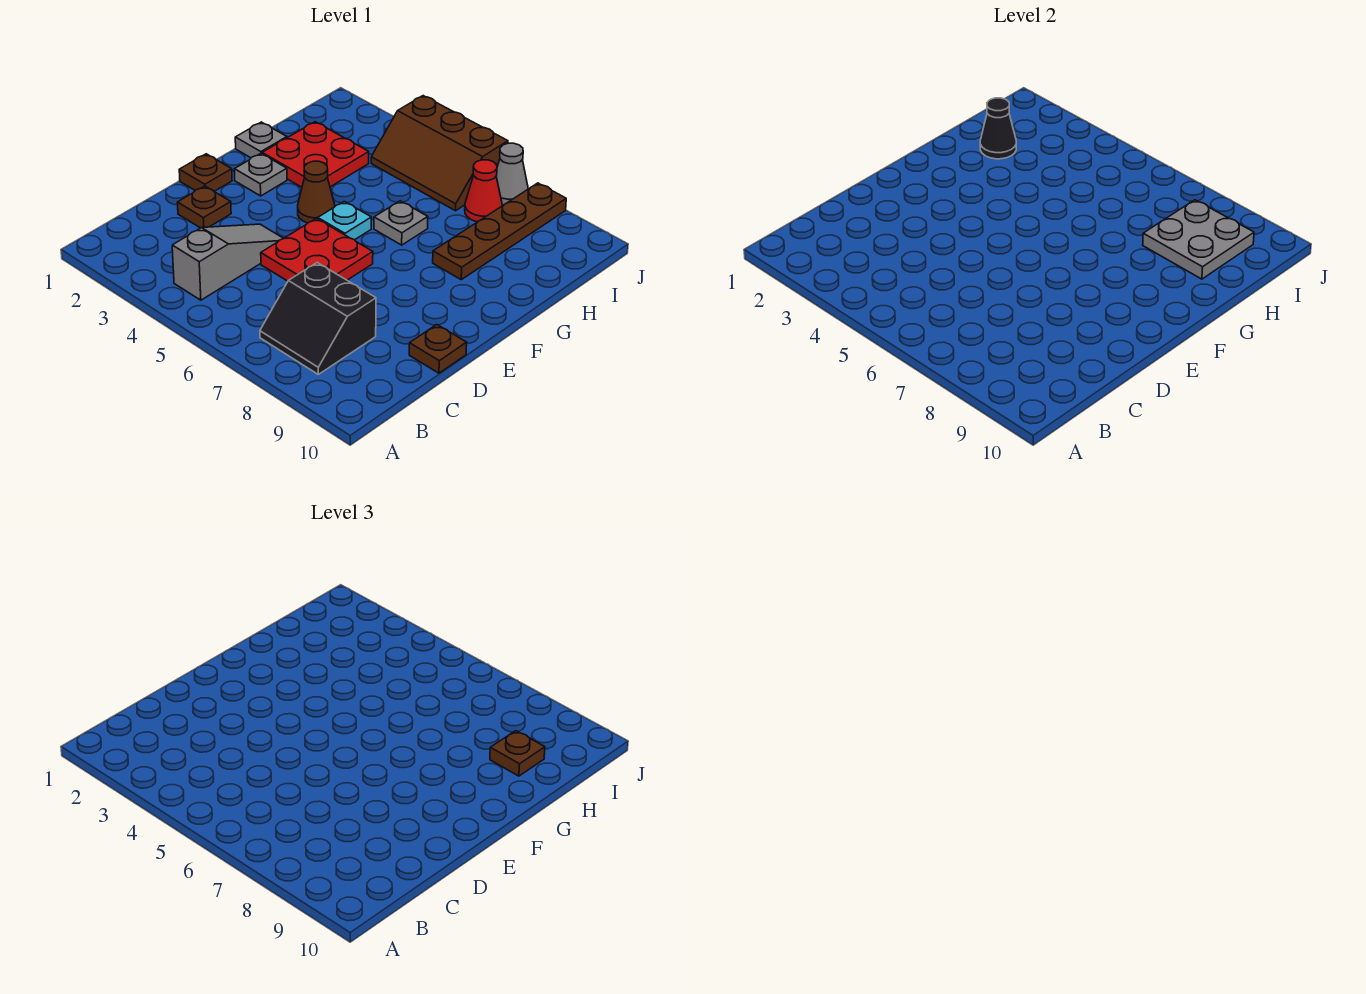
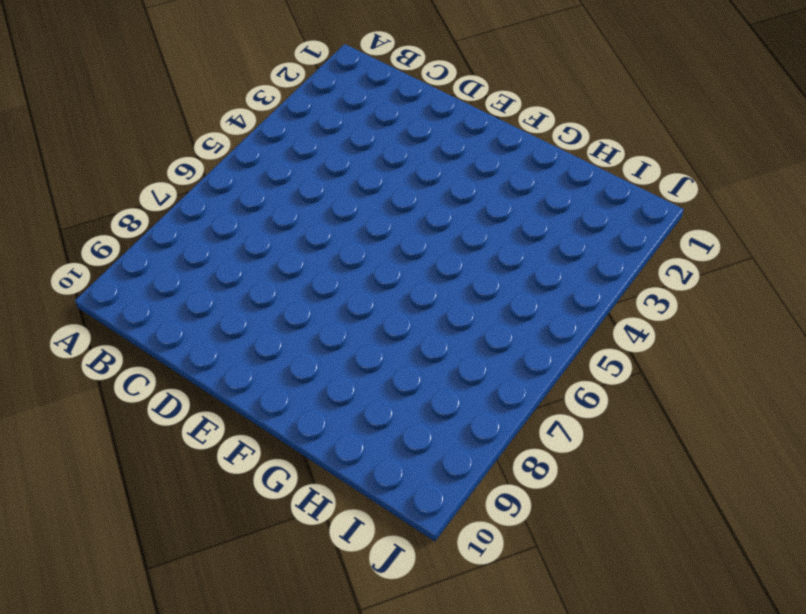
none -> grey 1x3 slope [172,224,284,300]
none -> black 2x2 slope [260,263,376,374]
none -> brown 1x1 plate [177,186,231,228]

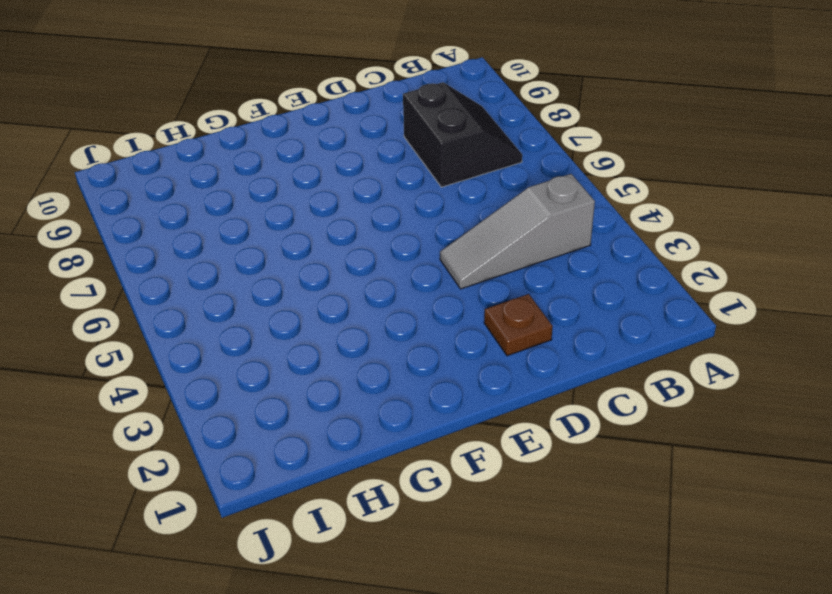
none -> red 2x2 plate [261,218,373,281]
none -> brown 1x1 plate [409,325,467,373]
none -> brown 1x1 plate [179,154,232,191]

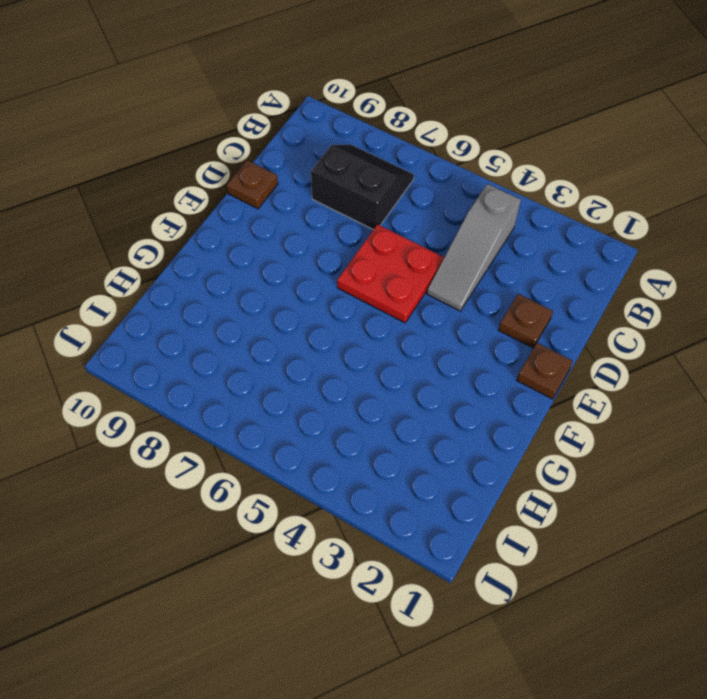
none -> grey 1x1 plate [234,153,287,196]
none -> brown 1x1 cone [298,161,335,223]
none -> cyan 1x1 plate [318,201,371,240]

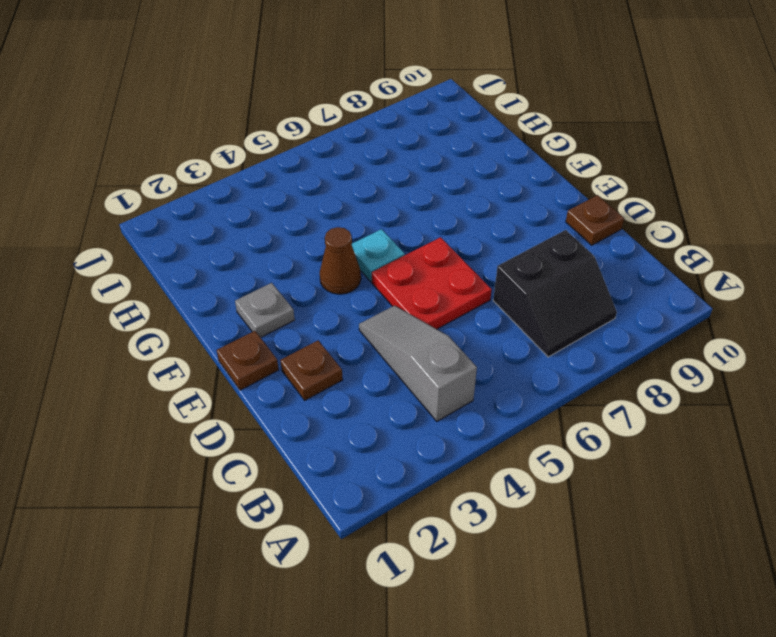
none -> grey 1x1 plate [235,122,287,158]
none -> red 2x2 plate [262,122,369,187]
none -> grey 1x1 plate [374,201,428,245]

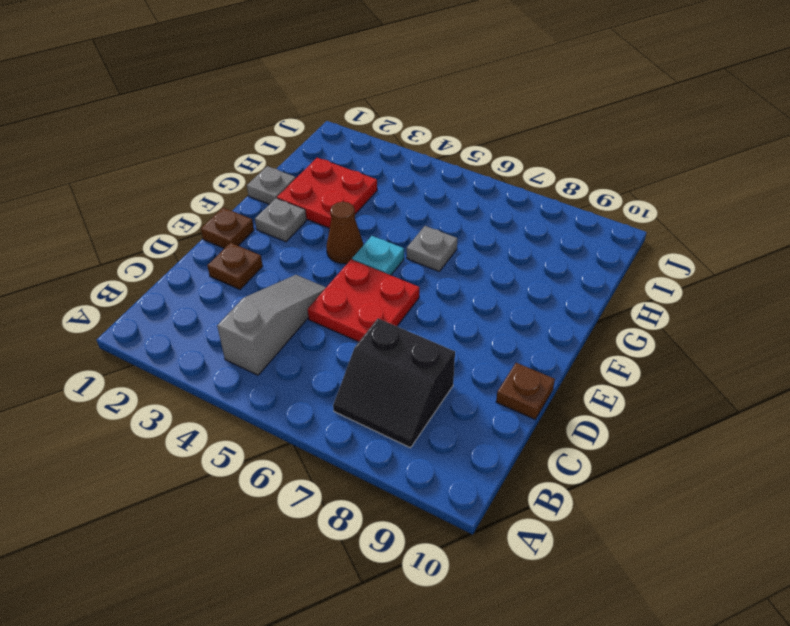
none -> brown 1x4 plate [433,183,566,280]
none -> brown 2x3 slope [371,96,508,211]
none -> red 1x1 cone [465,160,502,222]

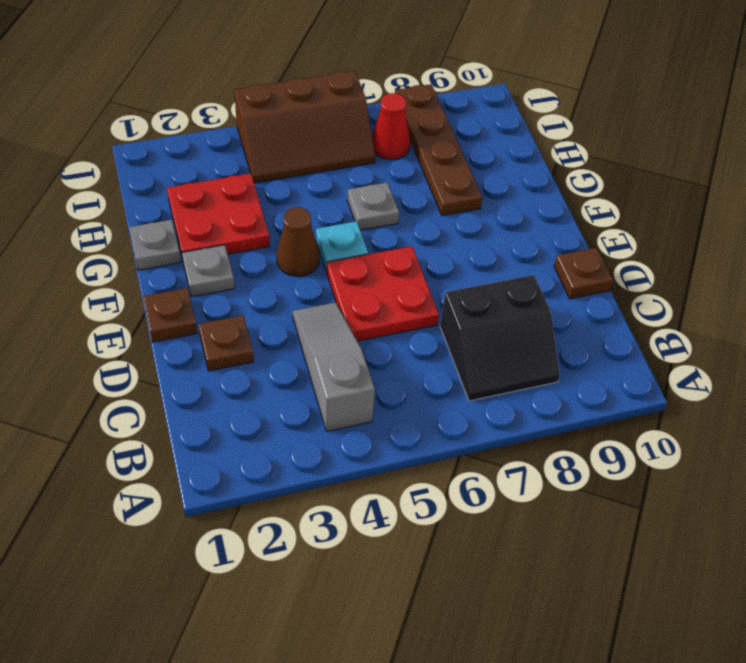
none -> grey 1x1 cone [496,143,528,205]
none -> black 1x1 cone [980,98,1016,159]
none -> grey 2x2 plate [1143,200,1254,279]

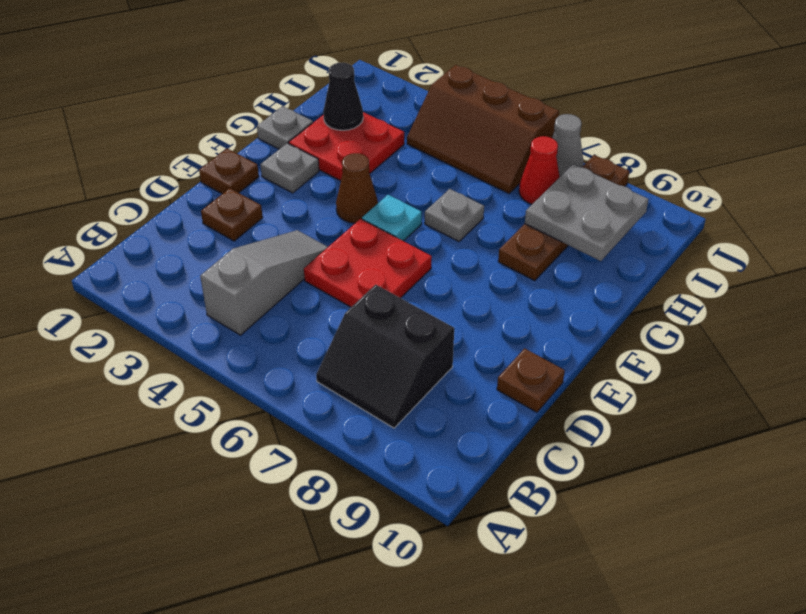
none -> brown 1x1 plate [490,731,545,776]

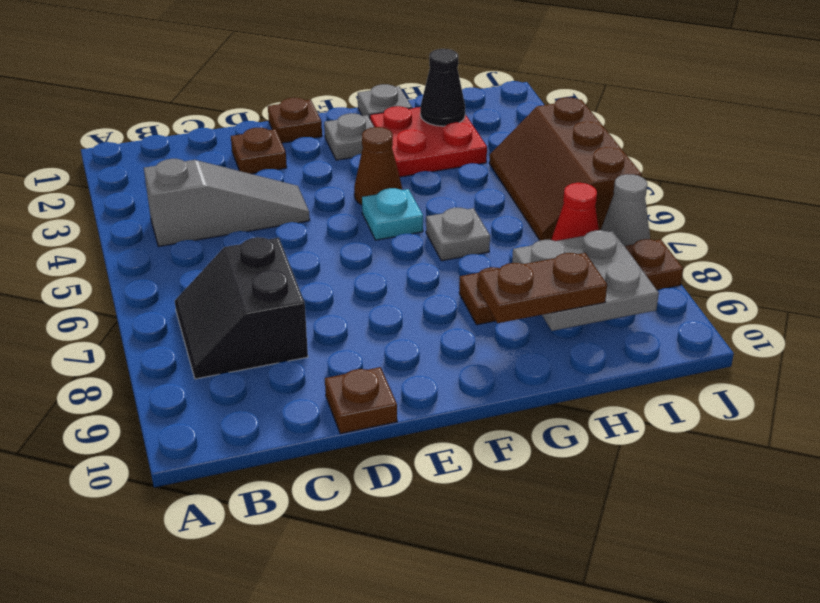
brown 1x2 plate [479,253,607,323] -> brown 1x1 plate [490,731,545,776]
none -> red 2x2 plate [261,218,373,281]

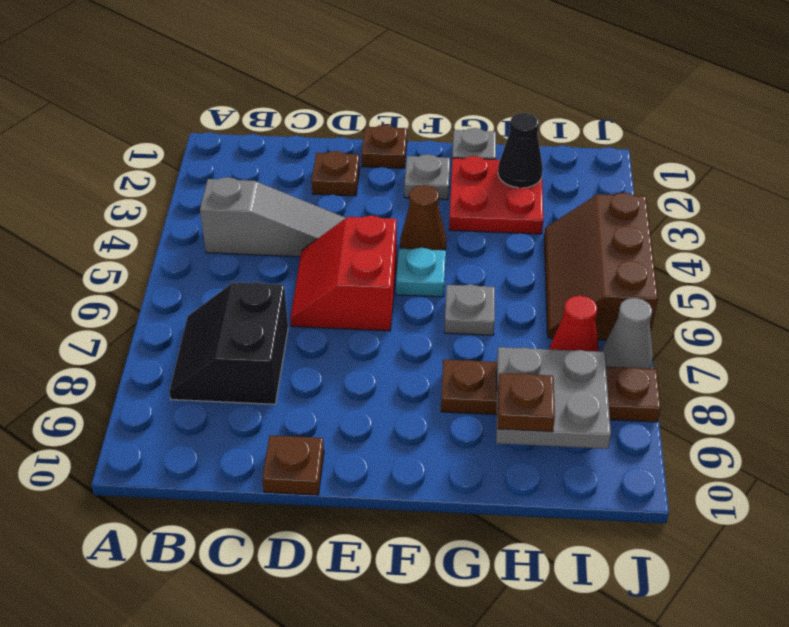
red 2x2 slope [290,216,397,331] -> red 2x2 plate [261,218,373,281]

